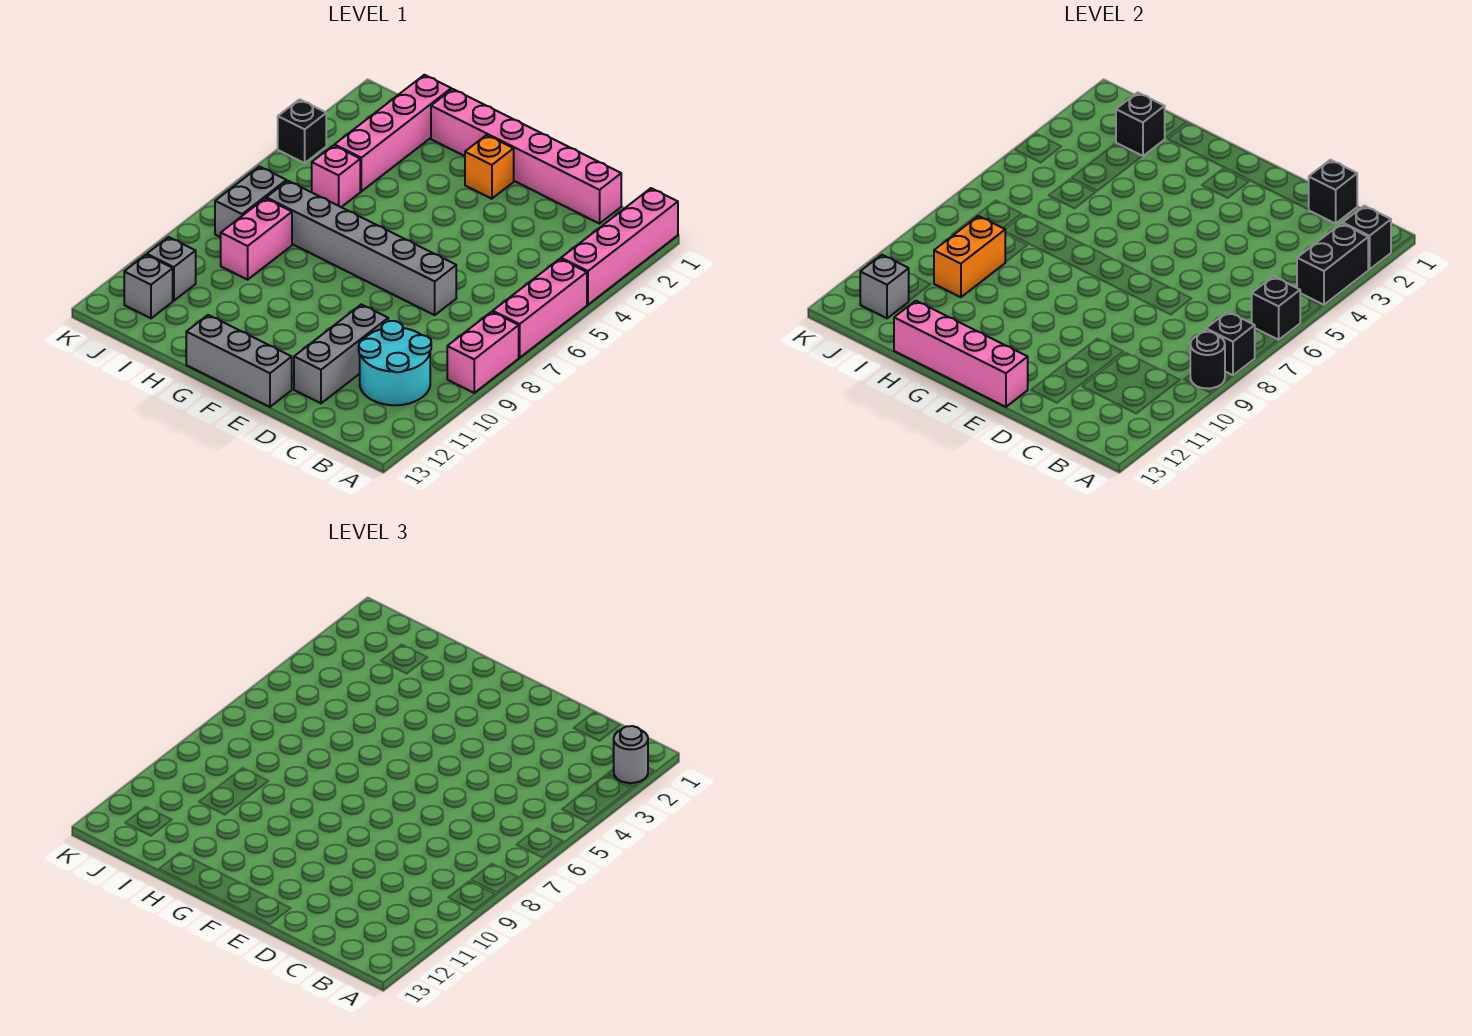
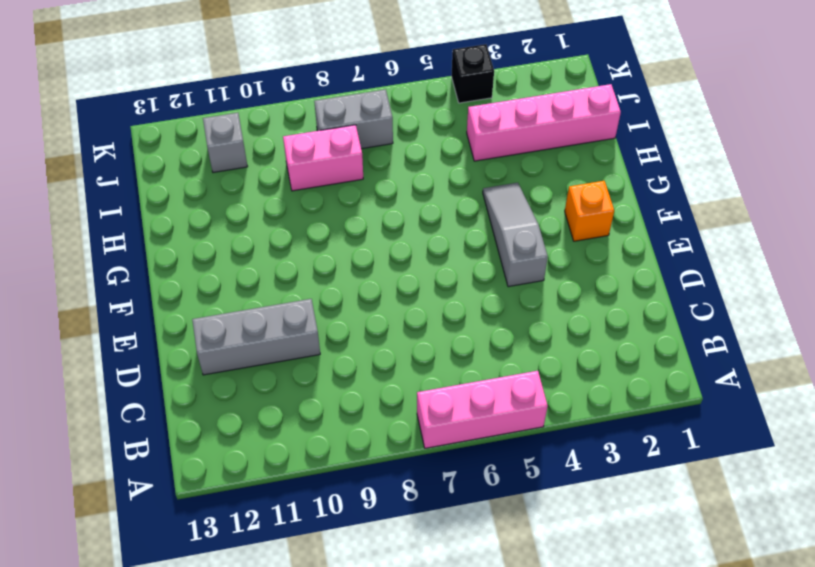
grey 1x3 slope [483,183,548,287] -> none
none -> pink 1x4 brick [561,188,678,305]
none -> pink 1x2 brick [447,312,519,393]
none -> cyan 2x2 round brick [359,321,431,405]

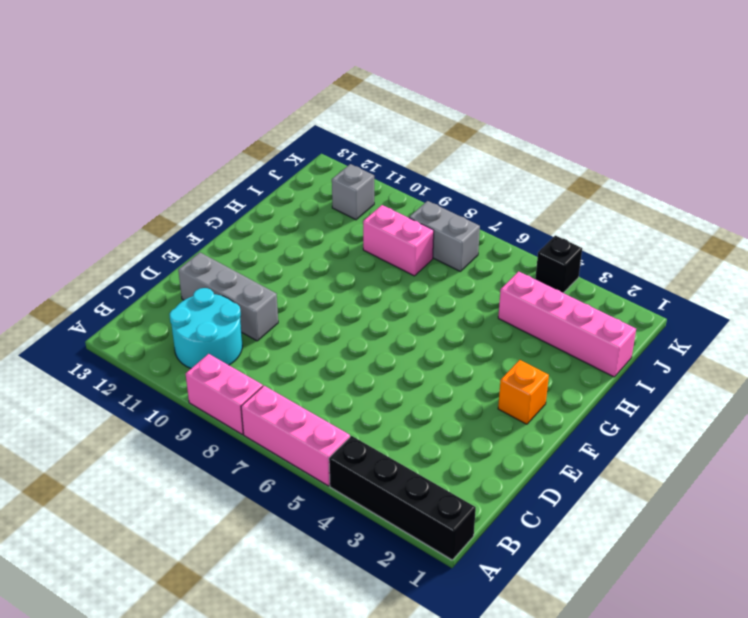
black 1x4 brick [329,436,476,560] -> pink 1x4 brick [561,188,678,305]
none -> pink 1x6 brick [431,89,621,224]
none -> grey 1x6 brick [266,181,456,315]
none -> grey 1x3 brick [186,315,292,407]

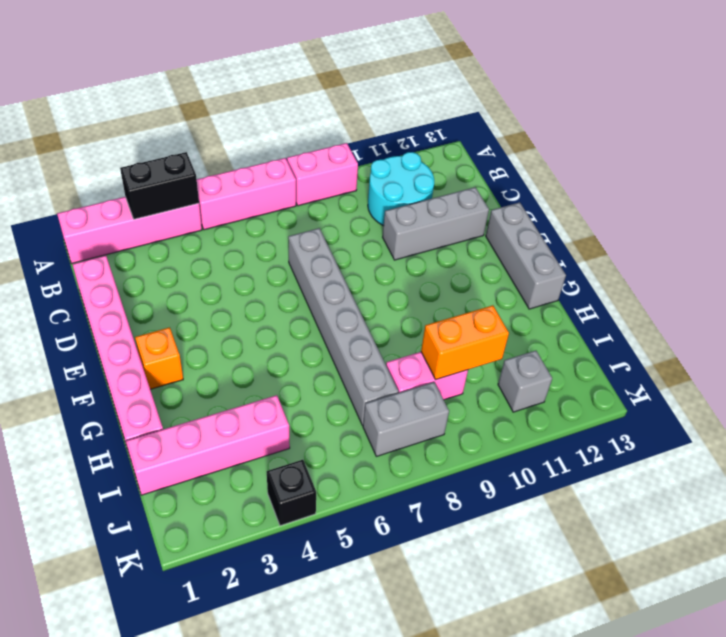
none -> pink 1x1 brick [312,145,360,207]
none -> grey 1x1 brick [124,255,173,318]
none -> black 1x1 brick [1343,206,1391,270]

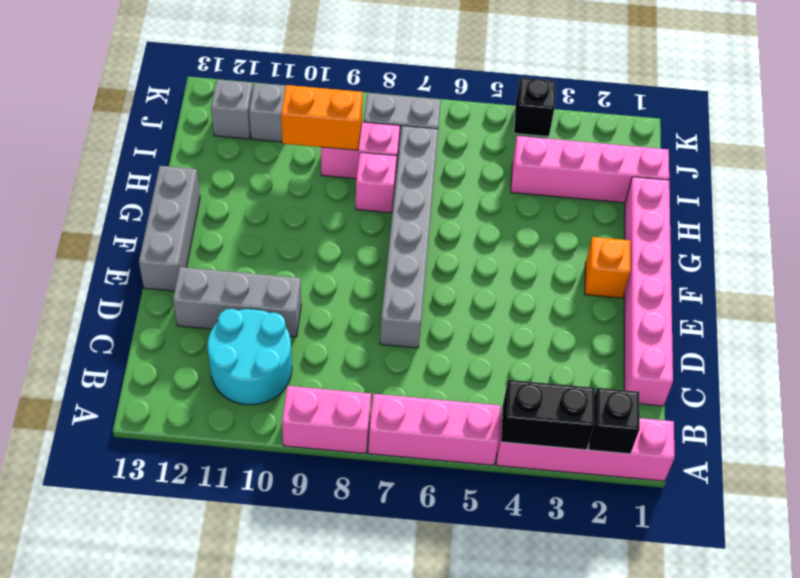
pink 1x1 brick [356,152,397,213] -> pink 1x1 brick moved to [312,145,360,207]
none -> black 1x1 brick [1252,276,1300,340]
none -> black 1x1 brick [1206,312,1255,375]
none -> black 1x1 round brick [1190,332,1225,388]

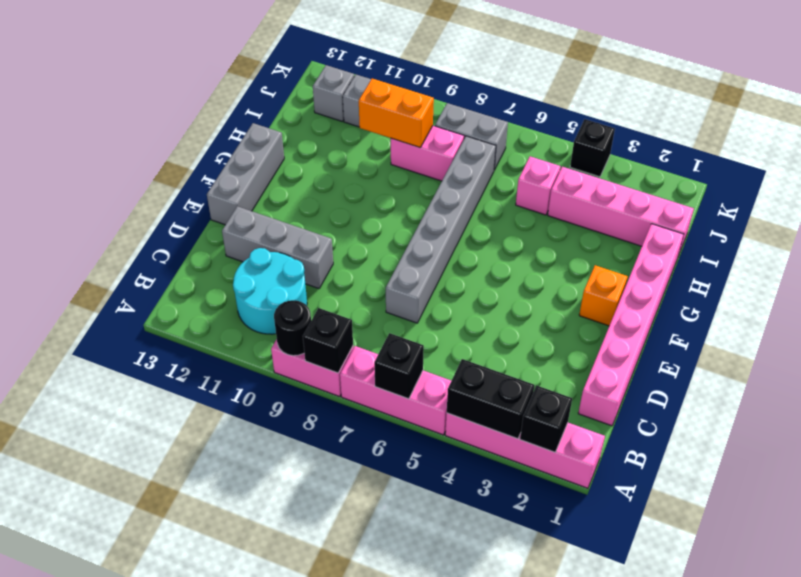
none -> black 1x1 brick [1308,160,1357,224]
none -> pink 1x4 brick [894,301,1028,407]
none -> black 1x1 brick [1116,92,1165,156]

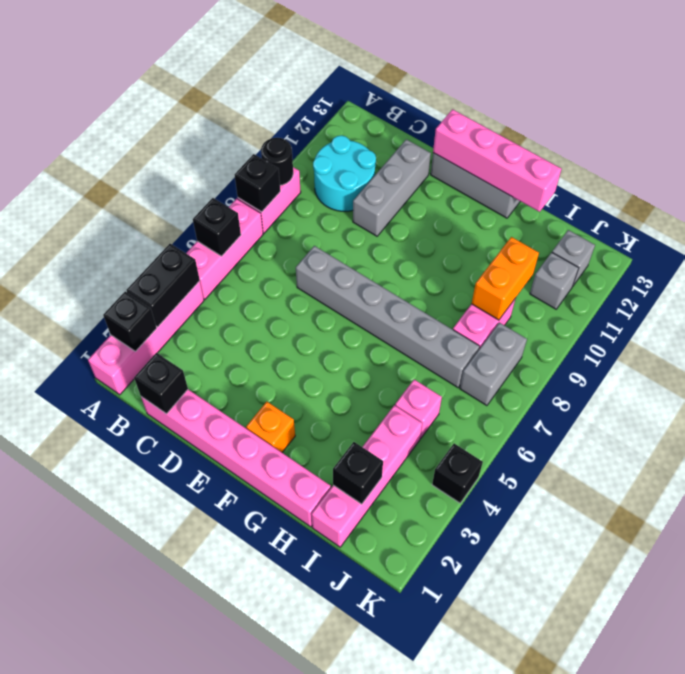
none -> grey 1x1 brick [860,255,909,318]
none -> grey 1x1 round brick [614,726,648,783]

